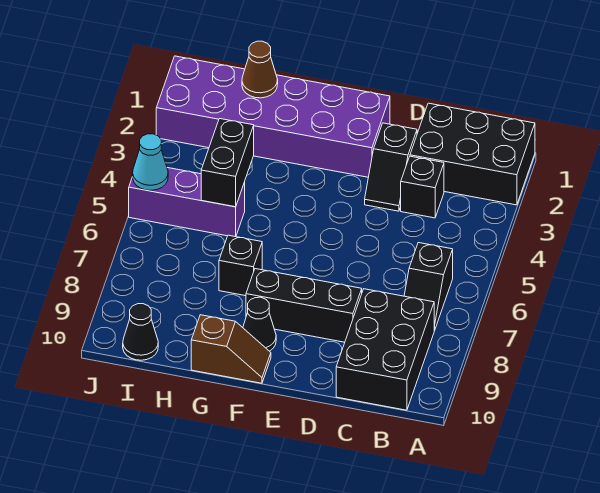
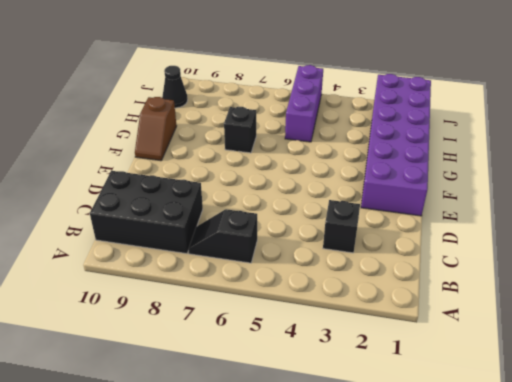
none -> black 2x3 brick [410,103,535,205]
none -> black 1x2 slope [365,123,417,211]
none -> black 1x3 brick [246,269,362,342]

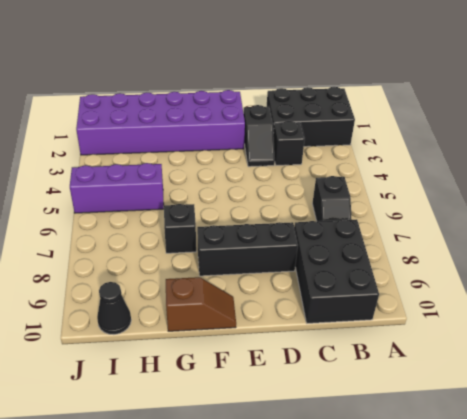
none -> black 1x1 cone [243,297,276,351]
none -> brown 1x1 cone [242,41,278,98]
none -> black 1x2 brick [201,119,254,207]

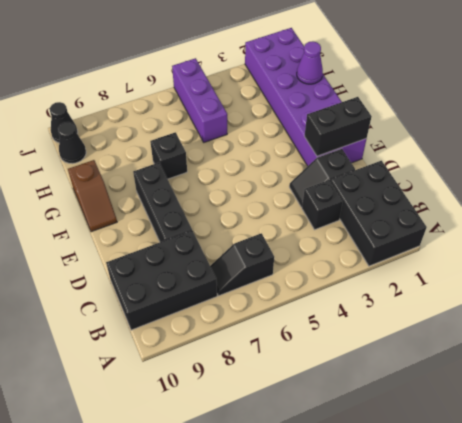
black 1x2 brick [304,97,372,156] -> black 1x2 brick moved to [201,119,254,207]
purple 1x1 cone [297,41,323,84] -> brown 1x1 cone [242,41,278,98]
black 1x1 cone [50,102,78,143] -> black 1x1 cone moved to [243,297,276,351]
none -> cyan 1x1 cone [133,134,168,190]

